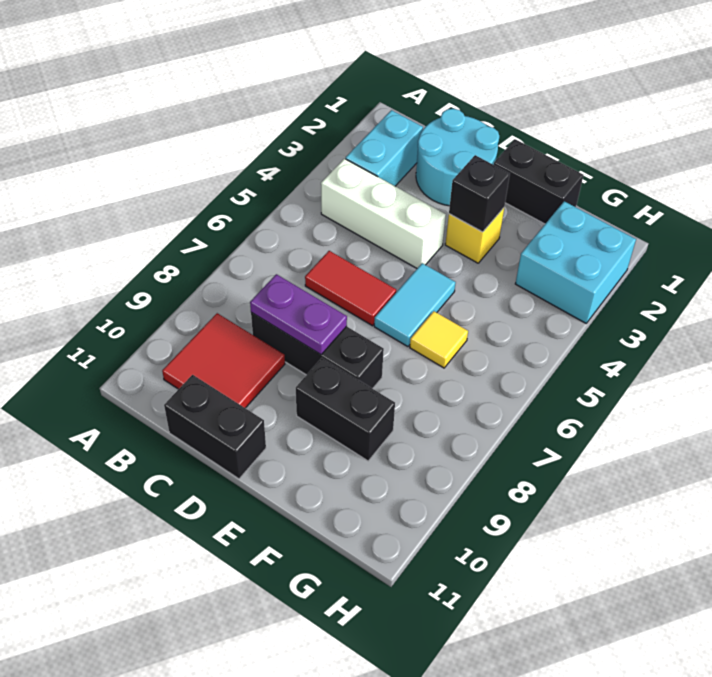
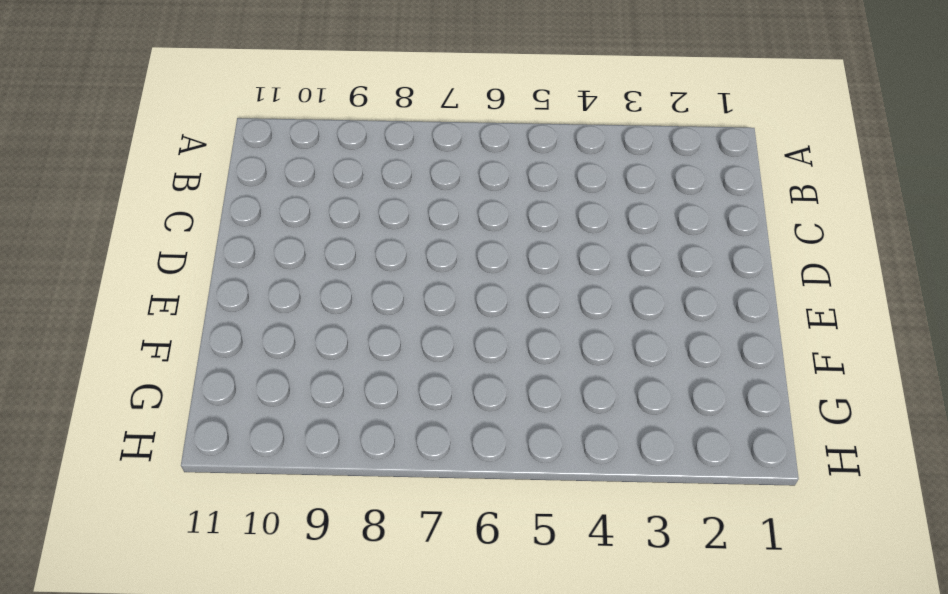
none -> cyan 1x2 brick [346,110,423,186]
none -> white 1x3 brick [321,159,446,268]
none -> red 2x2 tile [162,313,285,408]

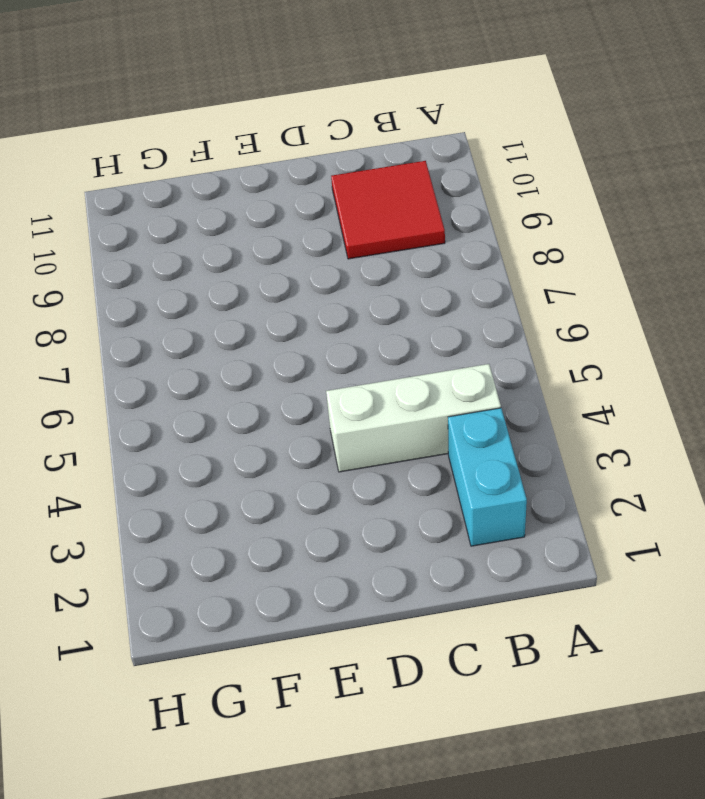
none -> cyan 2x2 round brick [416,109,499,206]
none -> red 1x2 tile [305,251,396,326]
none -> black 1x3 brick [251,313,384,389]

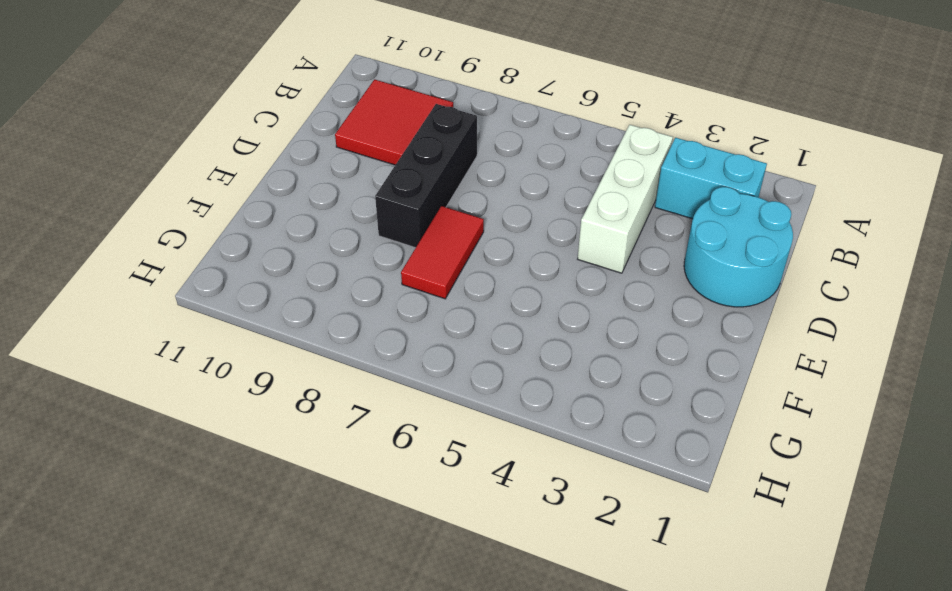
red 1x2 tile [401,206,484,299] -> red 1x2 tile moved to [305,251,396,326]
none -> black 1x2 brick [164,375,266,479]
none -> black 1x2 brick [494,139,583,224]
none -> yellow 1x1 brick [445,208,504,263]

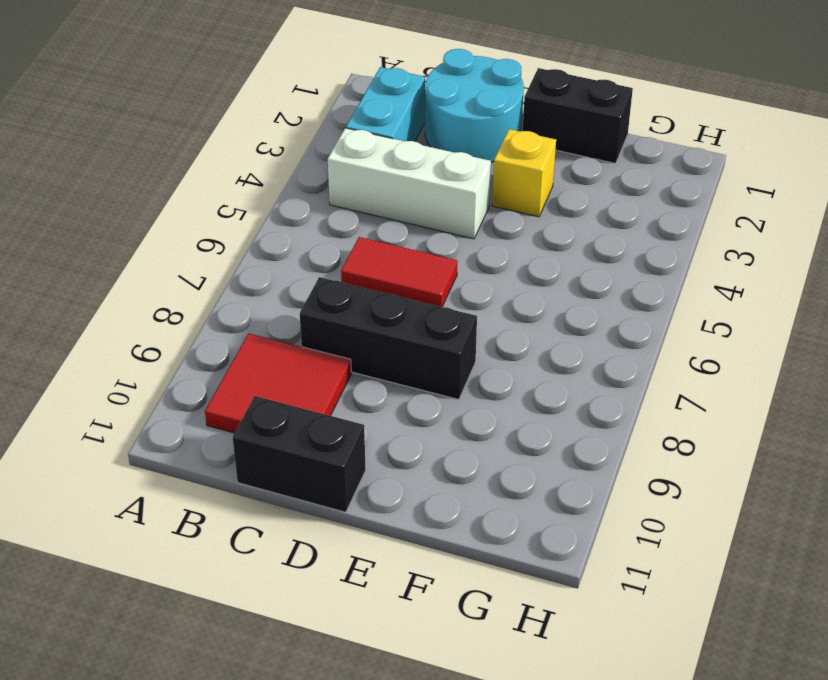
none -> cyan 1x2 tile [374,263,456,347]
none -> black 1x2 brick [296,358,395,461]
none -> yellow 1x1 tile [410,311,468,368]

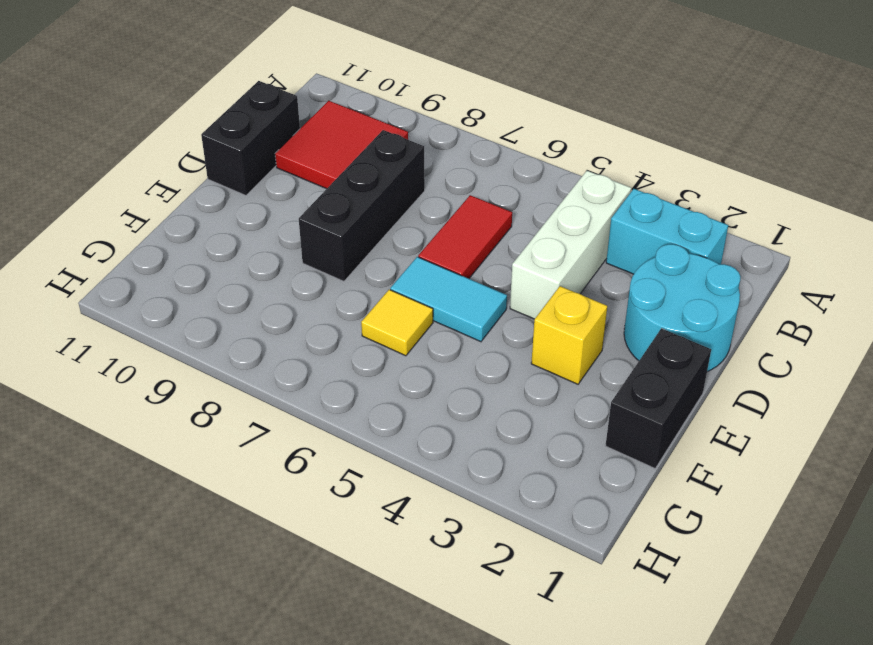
none -> black 1x2 brick [296,358,395,461]
none -> cyan 2x2 brick [515,201,636,323]
none -> purple 1x2 plate [250,274,347,355]

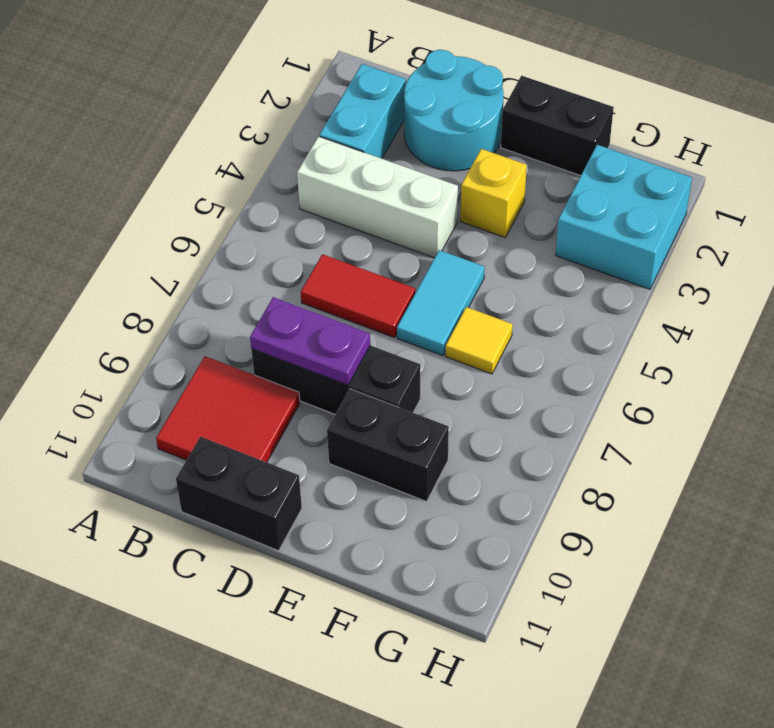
none -> black 1x1 brick [449,155,510,232]

